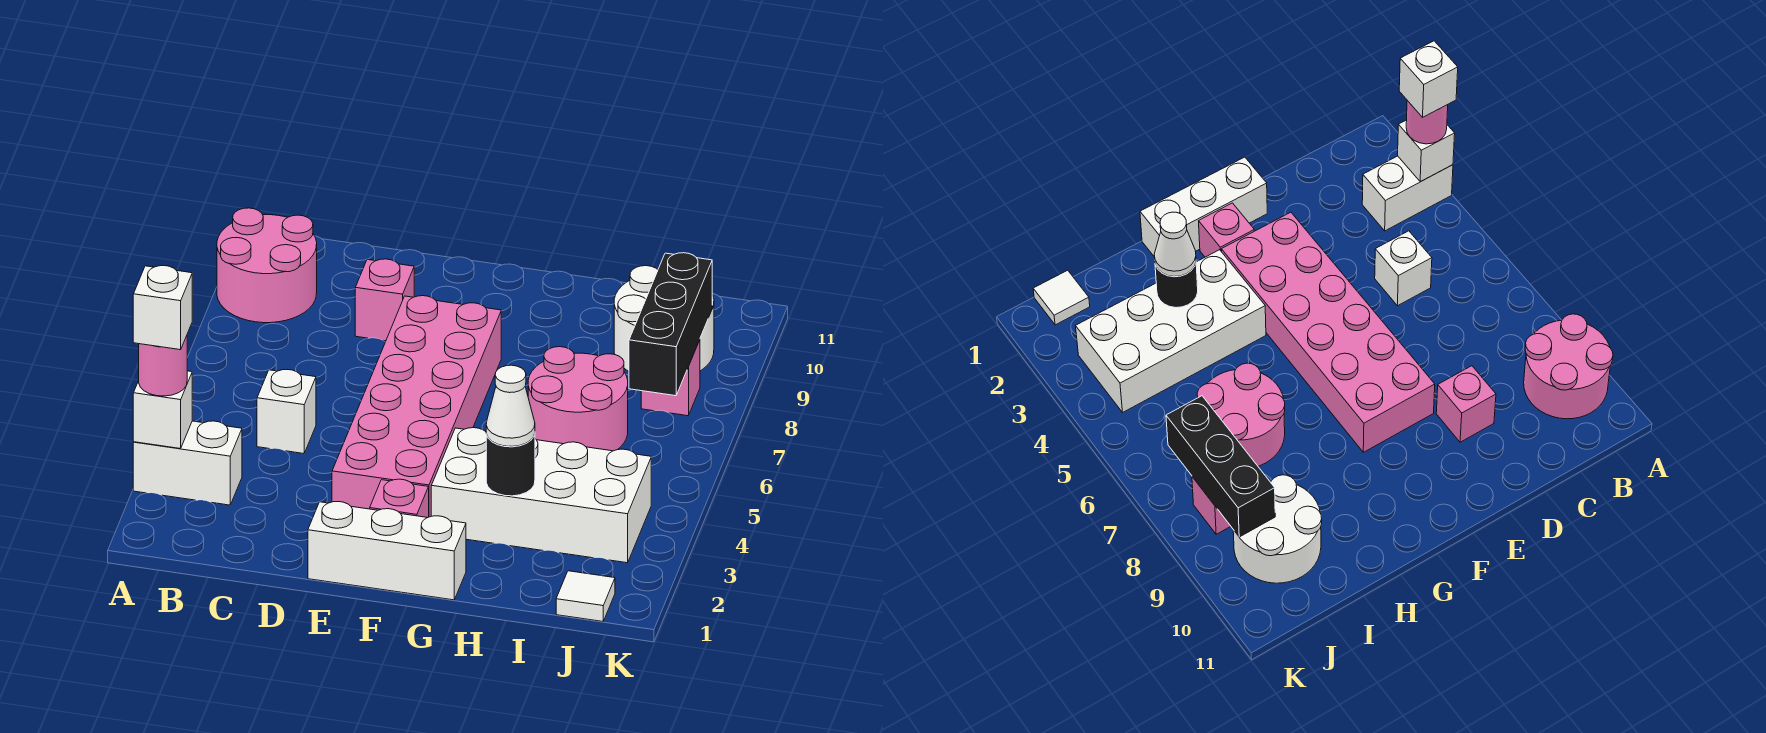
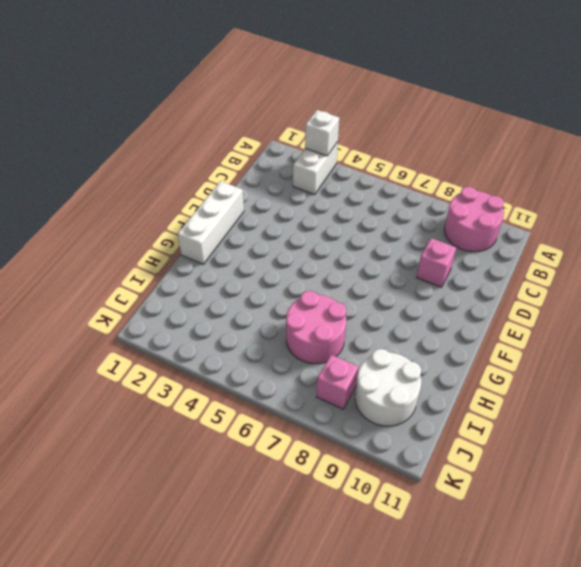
none -> white 1x1 brick [257,370,316,454]
none -> pink 2x6 brick [332,296,501,517]
none -> pink 1x1 brick [370,479,429,518]

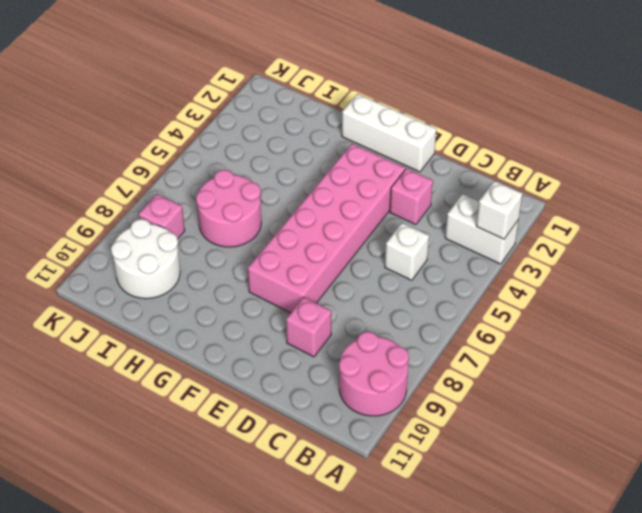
pink 1x1 brick [390,168,433,225] -> pink 1x1 brick moved to [370,479,429,518]
none -> white 2x4 brick [431,428,651,563]
none -> white 1x1 tile [556,571,615,621]
none -> black 1x1 round brick [486,434,535,496]

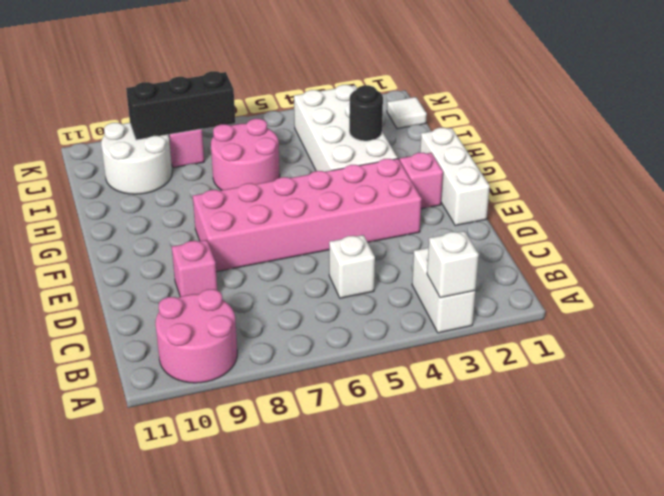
none -> pink 1x1 round brick [139,336,187,396]
none -> white 1x1 cone [486,365,535,446]
none -> white 1x1 brick [133,266,192,350]

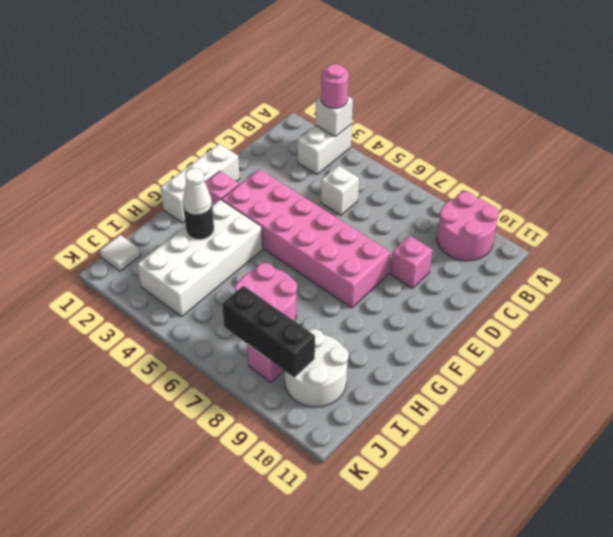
none -> white 1x1 brick [133,266,192,350]

